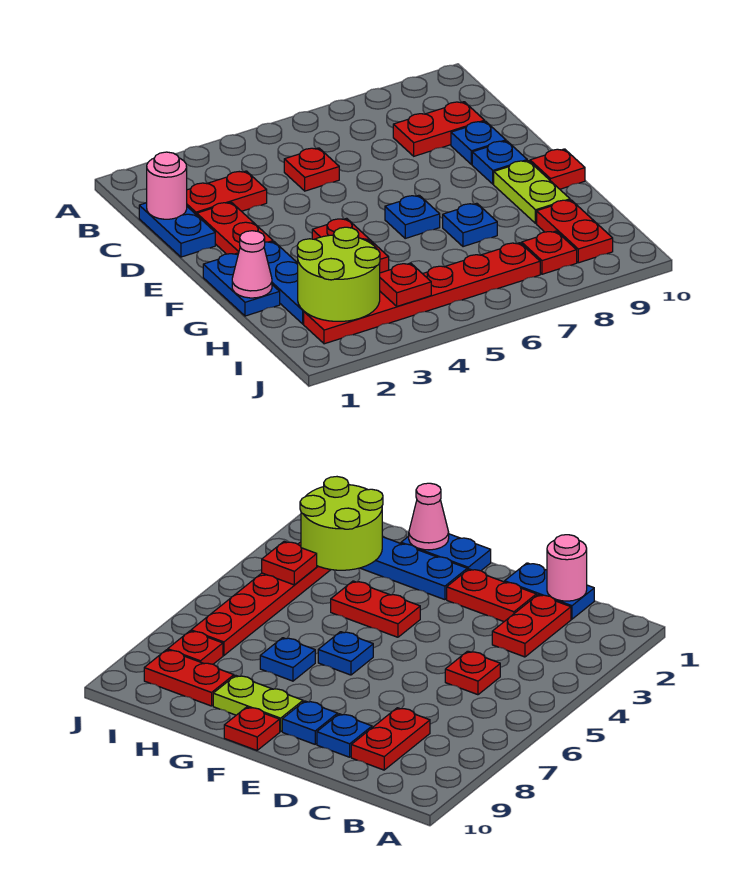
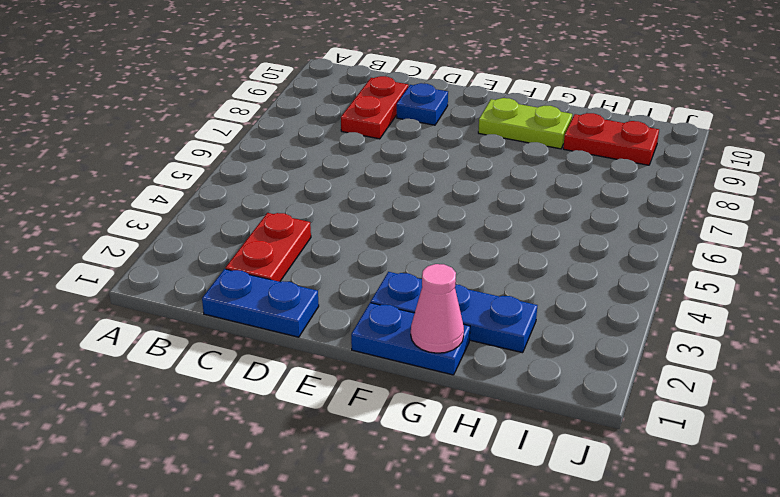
none -> red 1x1 plate [284,148,339,191]
none -> red 1x2 plate [197,202,273,254]
none -> blue 1x1 plate [472,141,527,184]

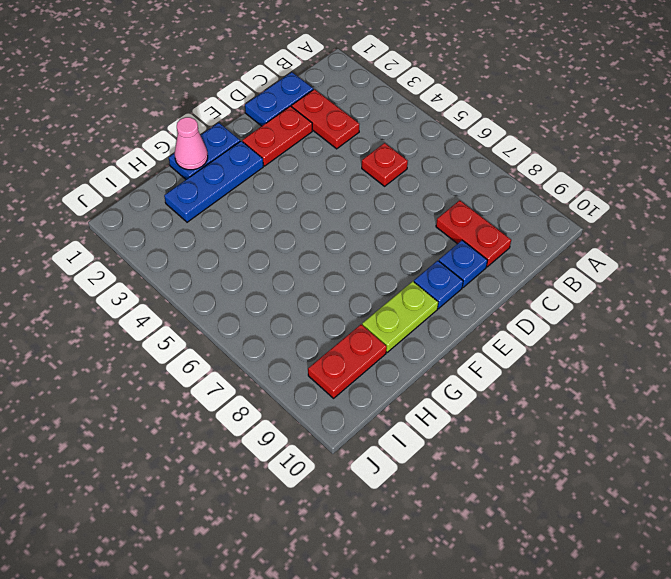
none -> red 1x2 plate [312,218,389,273]
none -> blue 1x1 plate [385,195,440,238]
none -> red 1x1 plate [530,149,585,189]

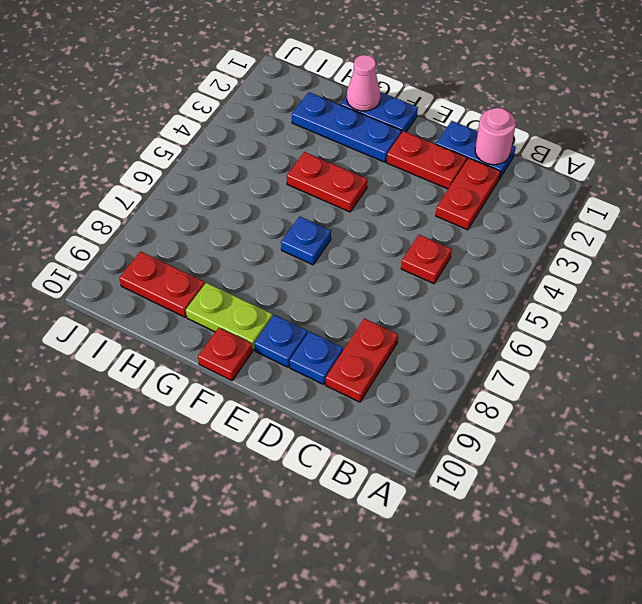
none -> blue 1x1 plate [443,203,497,247]
none -> red 1x6 plate [304,243,540,344]
none -> red 1x1 plate [522,231,577,274]

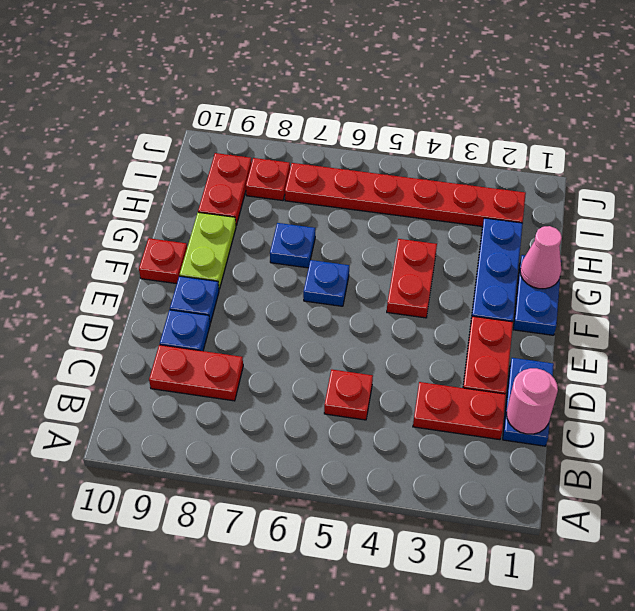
none -> lime 2x2 round brick [297,227,380,321]
none -> red 1x1 plate [380,263,431,306]

